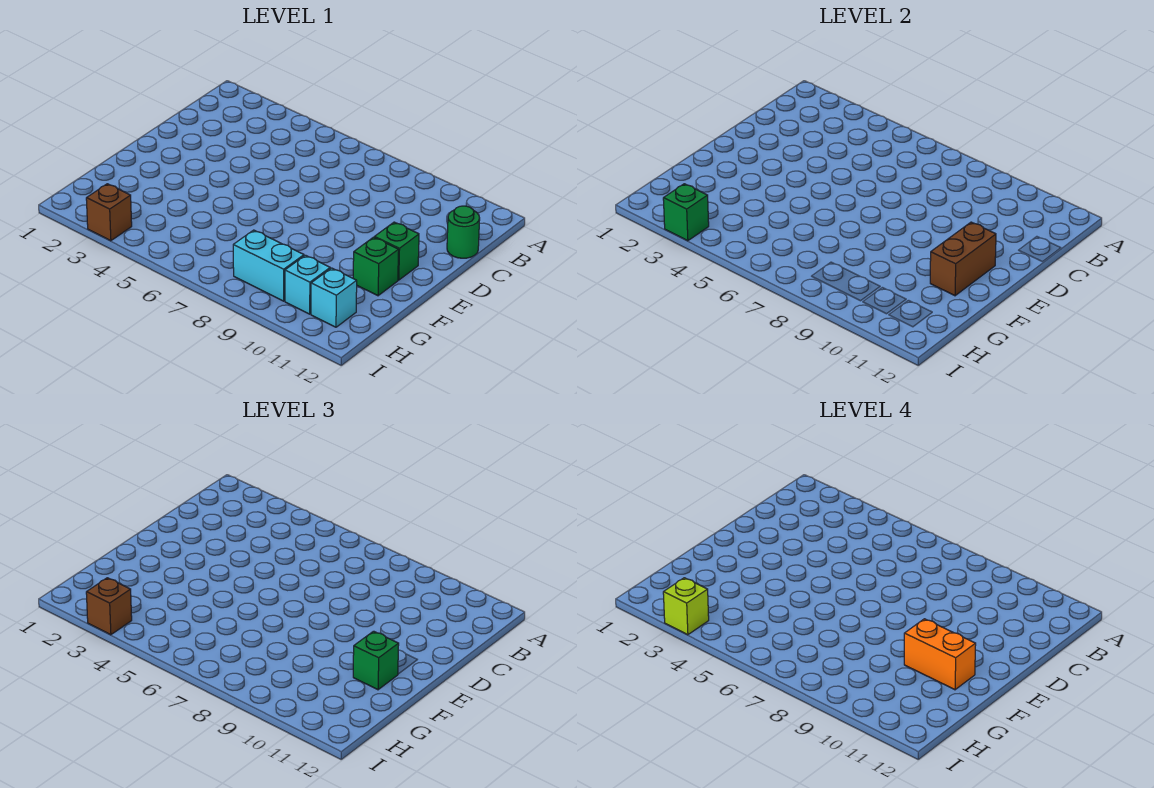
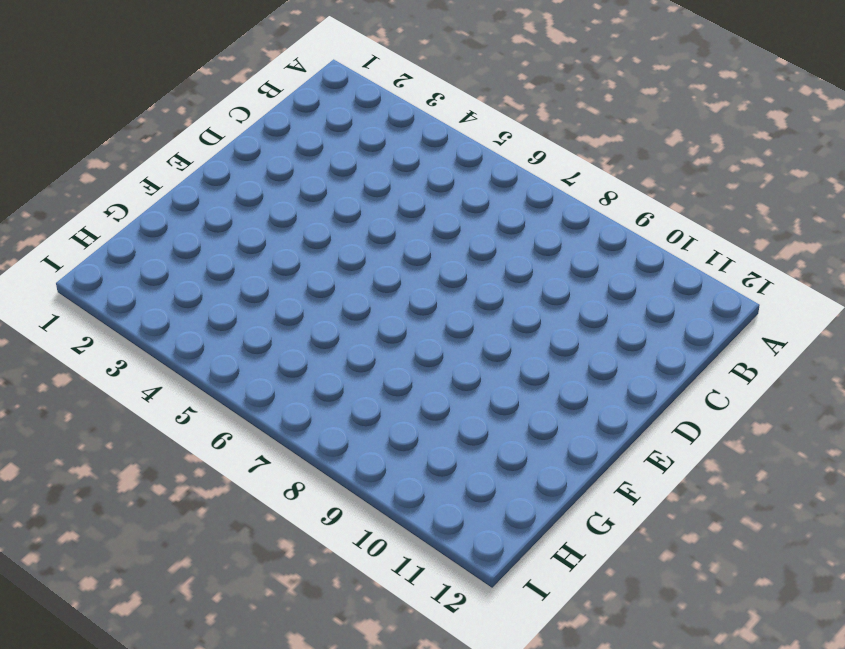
none -> green 1x1 round brick [447,206,480,258]
none -> green 1x1 brick [374,222,419,280]
none -> green 1x1 brick [353,237,399,296]

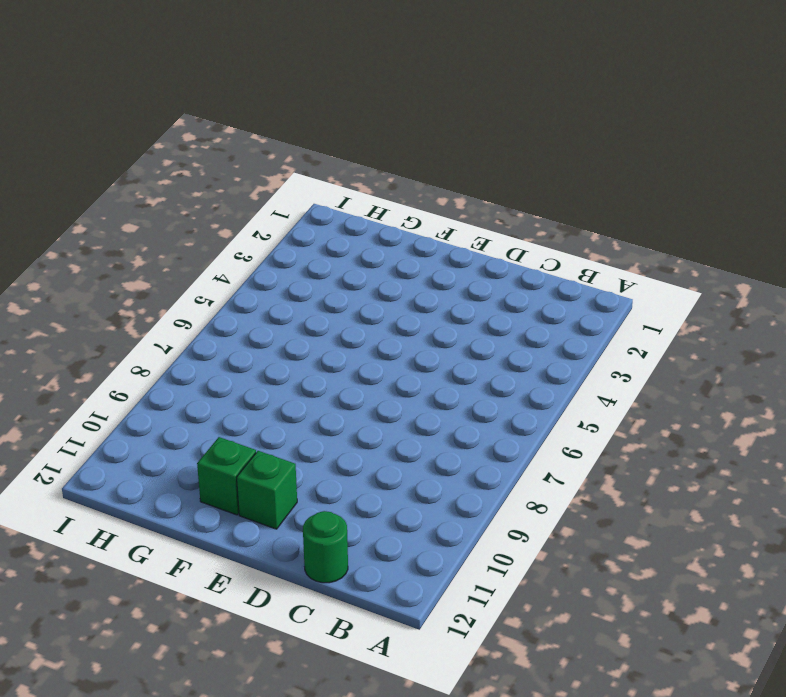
none -> cyan 1x2 brick [233,230,304,301]
none -> cyan 1x1 brick [285,255,330,314]
none -> cyan 1x1 brick [311,268,357,327]

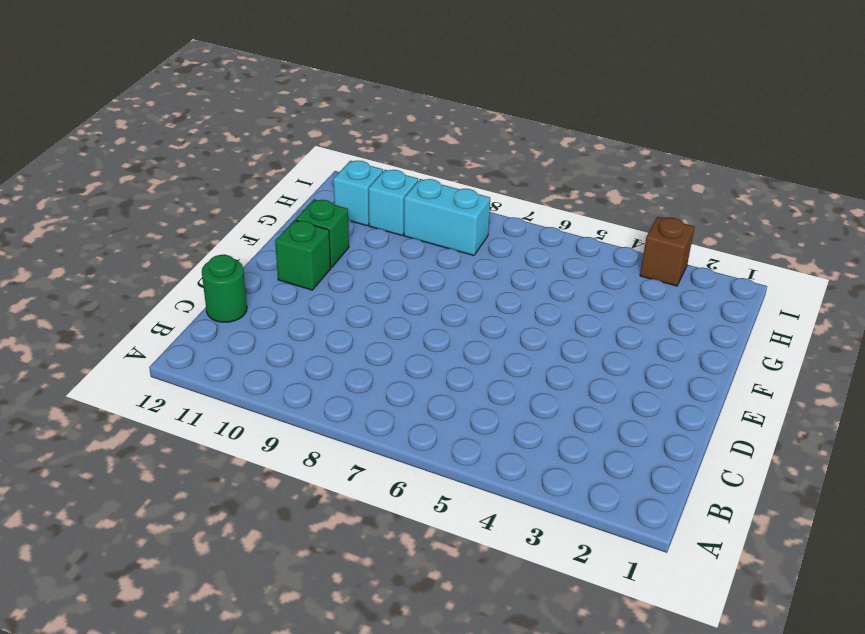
none -> brown 1x2 brick [930,222,996,296]
none -> green 1x1 brick [663,184,709,241]
none -> green 1x1 brick [353,631,399,690]

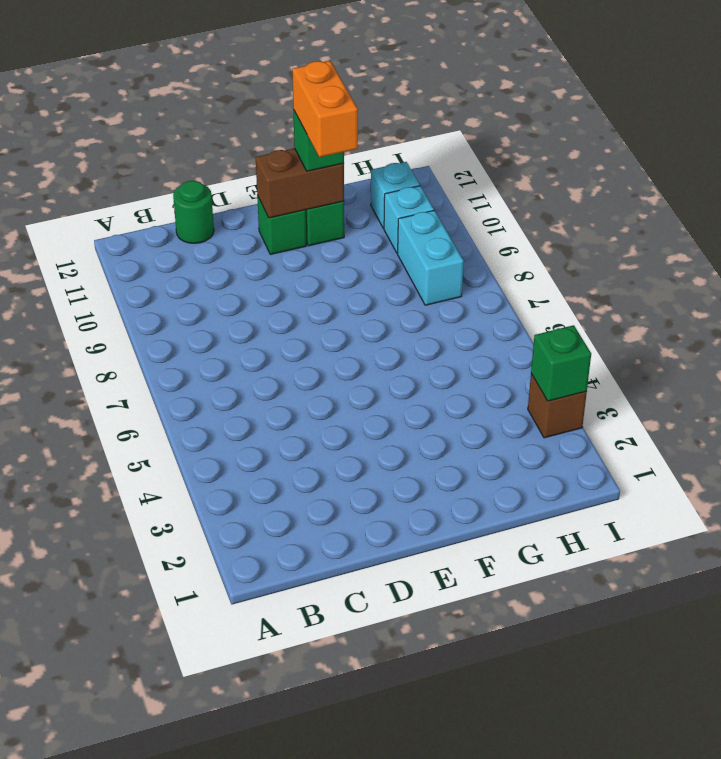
none -> brown 1x1 brick [86,578,132,635]
none -> lime 1x1 brick [663,578,709,635]

